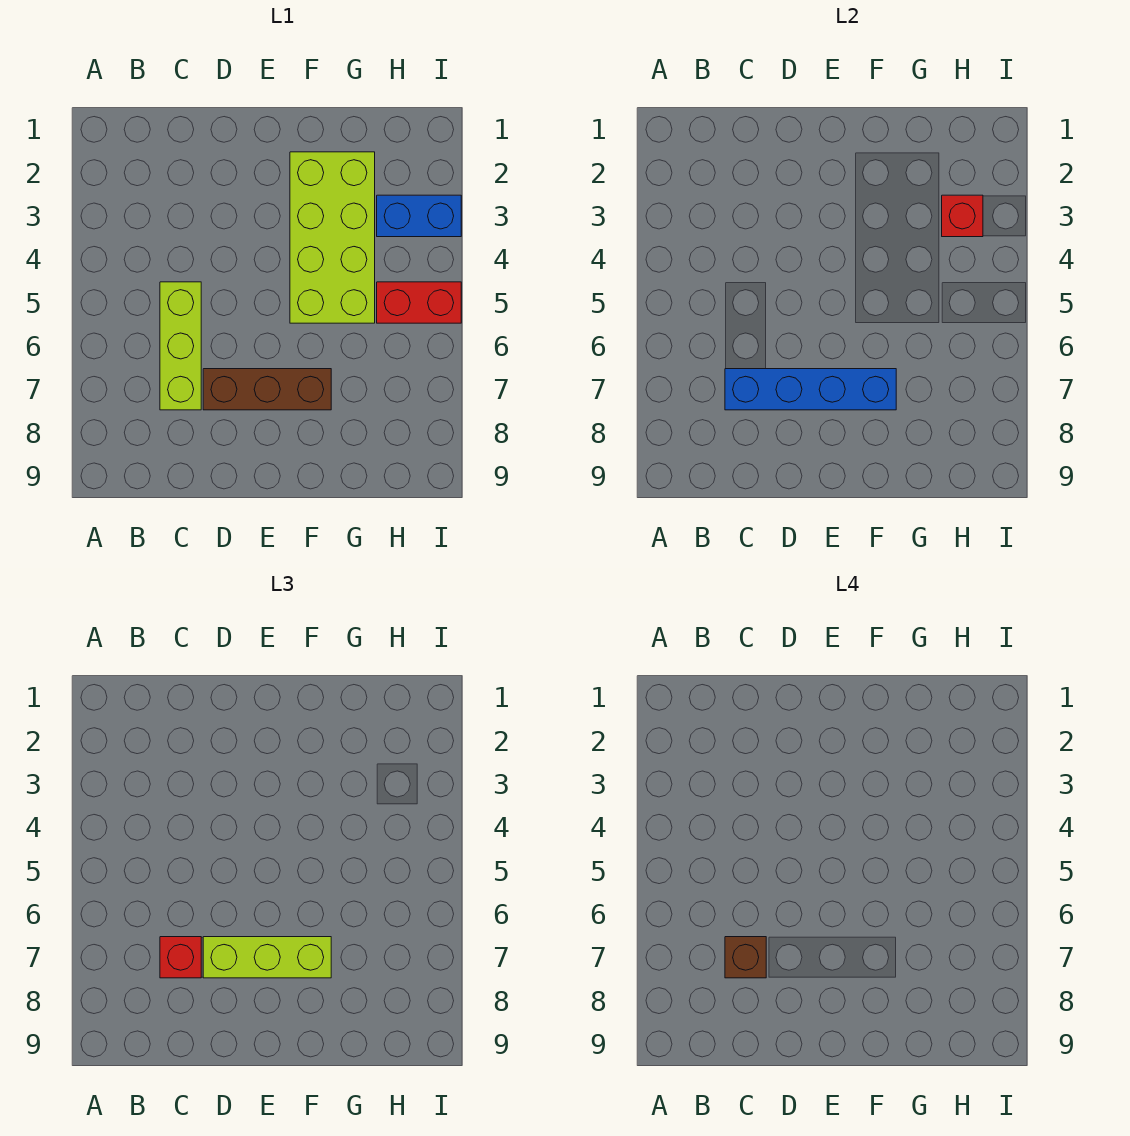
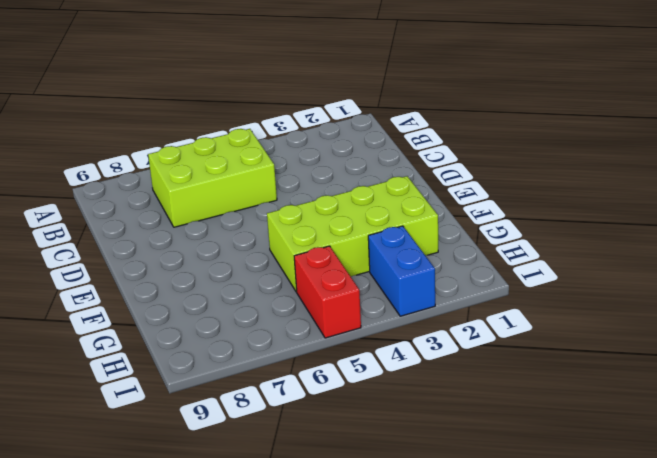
lime 2x3 brick [148,129,277,227] -> lime 1x3 brick [160,282,201,410]
none -> brown 1x3 brick [203,369,331,410]
none -> blue 1x4 brick [725,369,896,410]

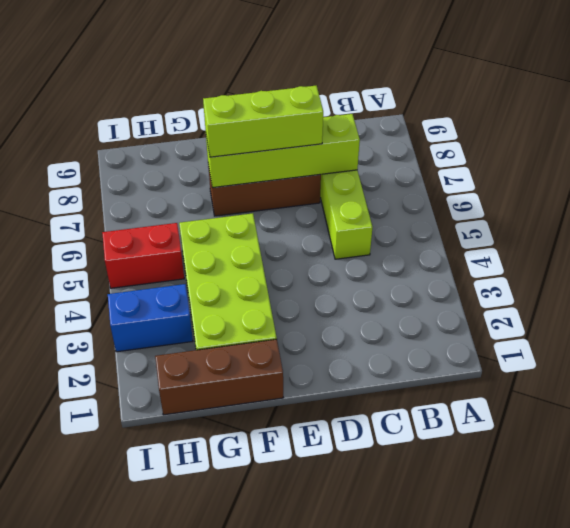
lime 1x4 brick [206,114,360,188] -> blue 1x4 brick [725,369,896,410]
brown 1x3 brick [155,339,283,415] -> none
none -> red 1x1 brick [942,195,983,237]
none -> red 1x1 brick [160,937,201,978]

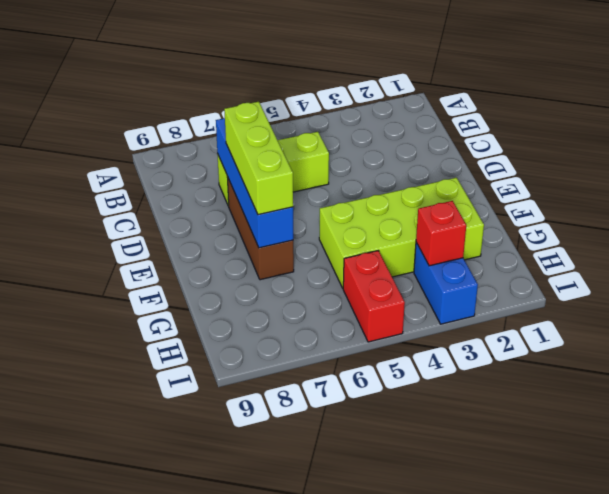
none -> red 1x1 brick [160,937,201,978]
none -> brown 1x1 brick [725,937,766,978]

